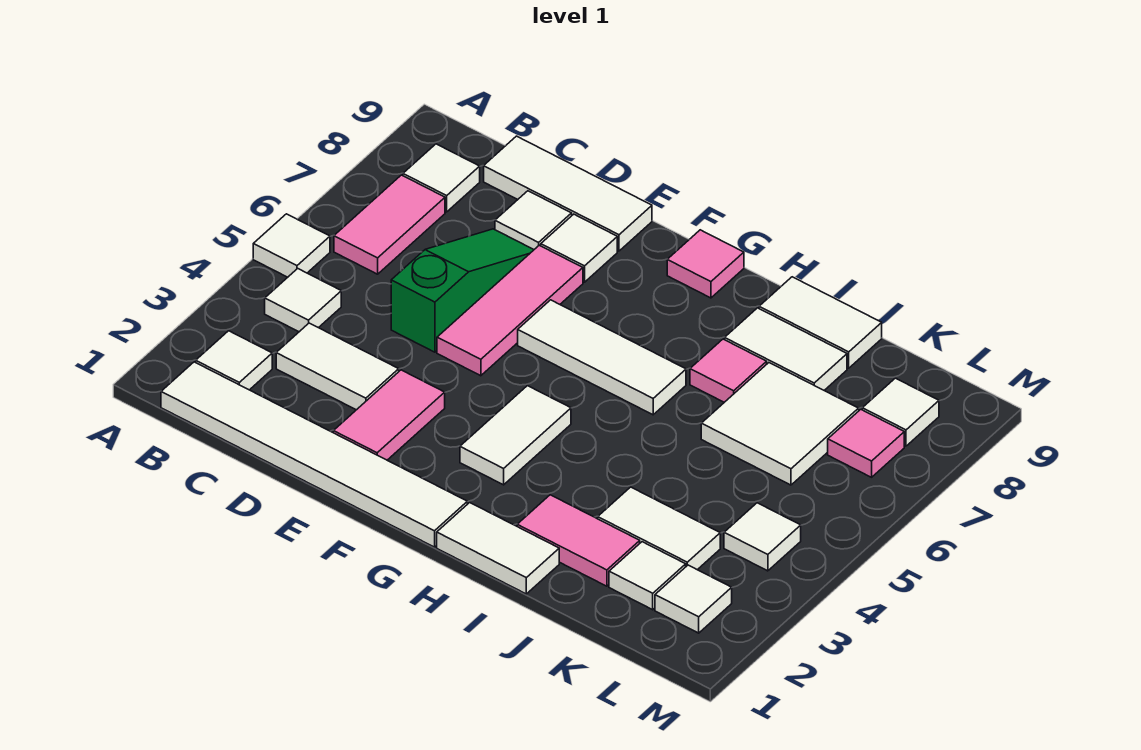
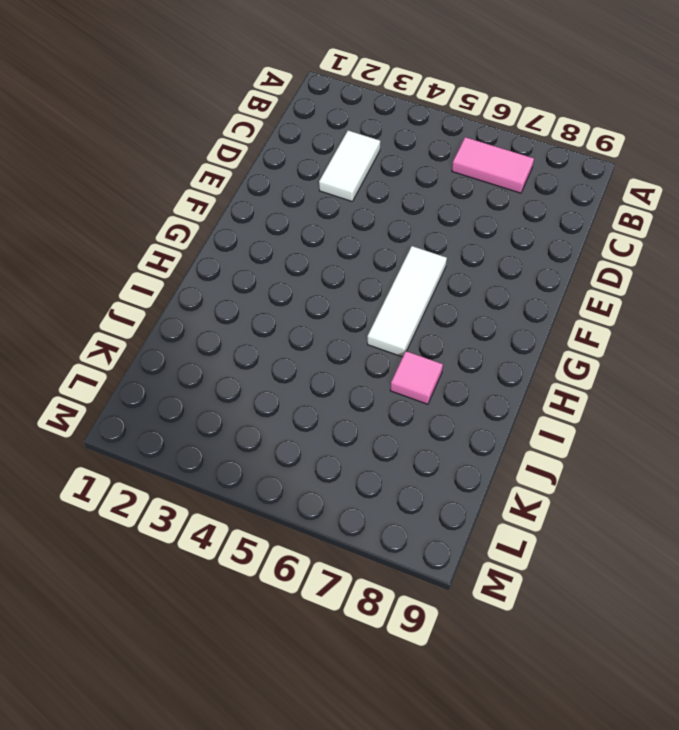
none -> white 1x1 tile [253,214,330,277]
none -> white 1x6 tile [161,362,467,547]
none -> white 1x1 tile [196,331,272,390]

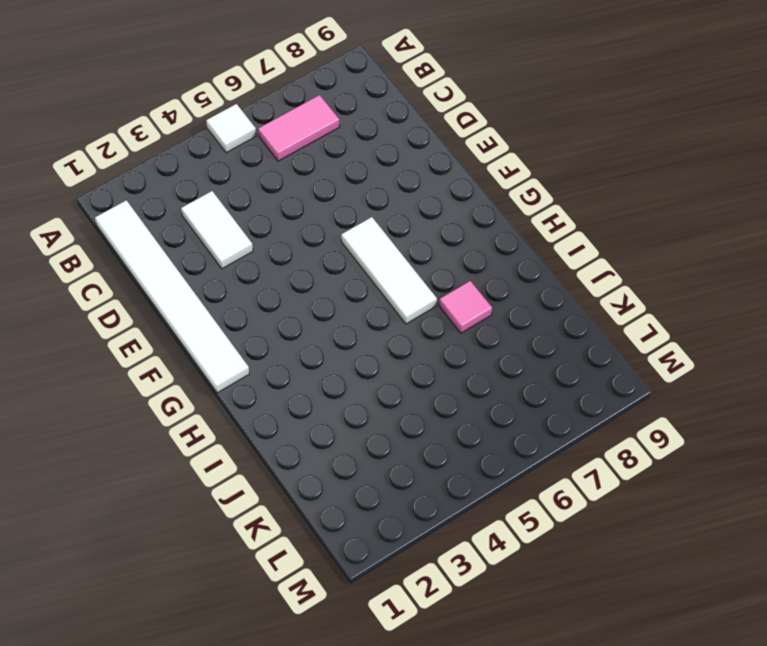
none -> white 1x1 tile [196,331,272,390]
none -> white 1x1 tile [265,269,341,332]
none -> white 1x1 tile [403,144,480,212]

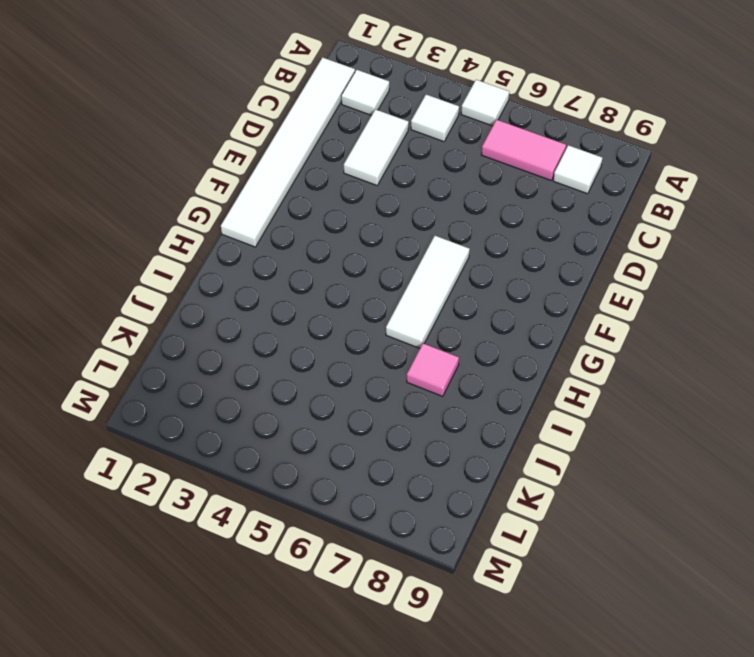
none -> white 1x3 tile [484,136,652,251]
none -> green 1x3 slope [391,229,534,352]
none -> white 1x1 tile [495,191,572,249]

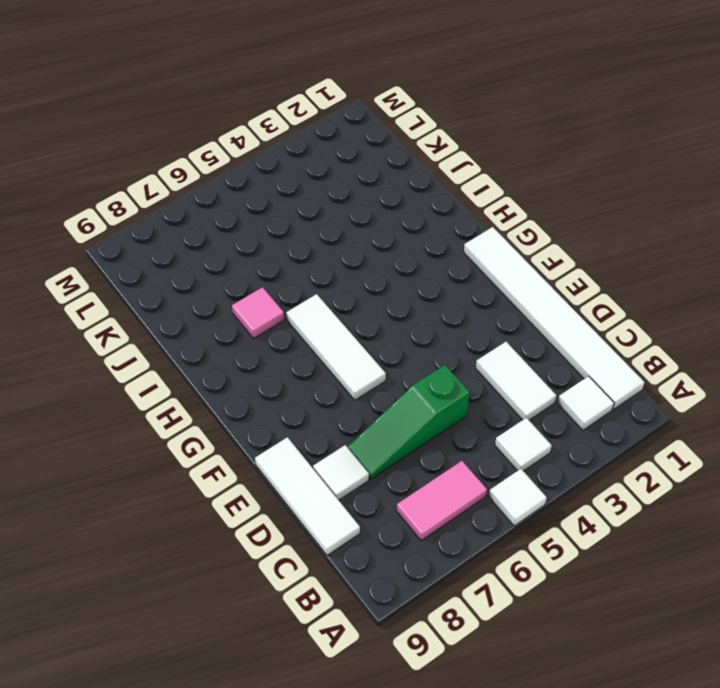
none -> white 1x1 tile [403,144,480,212]
none -> pink 1x2 tile [333,370,445,460]
none -> pink 1x3 tile [437,245,583,376]

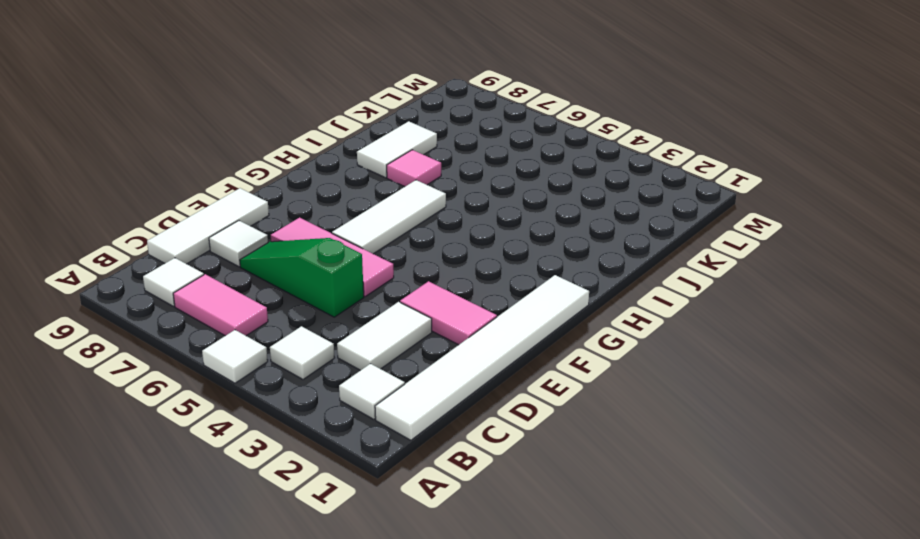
none -> white 1x1 tile [541,214,617,282]
none -> white 1x2 tile [460,386,571,485]
none -> pink 1x1 tile [667,230,744,298]

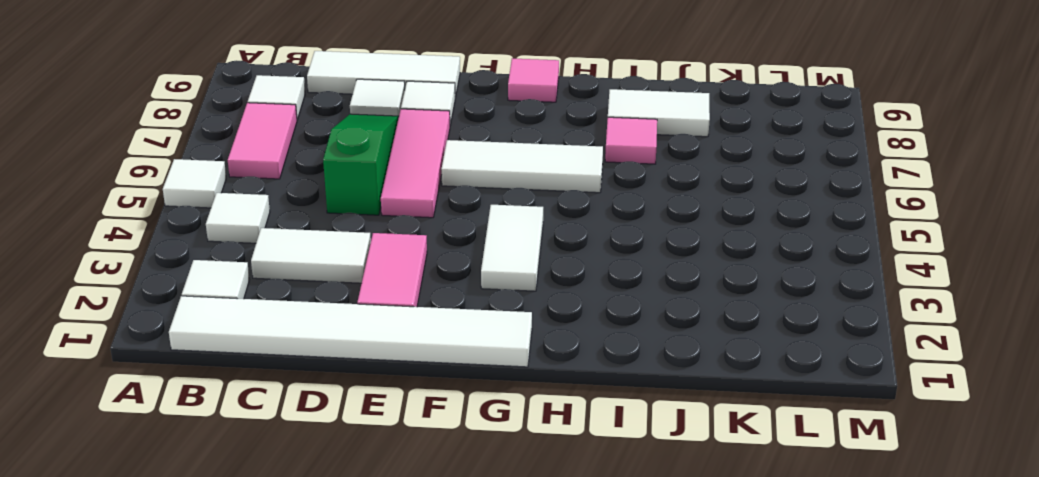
none -> white 1x2 tile [437,503,559,594]
none -> pink 1x2 tile [517,495,640,586]
none -> white 1x2 tile [759,277,882,368]

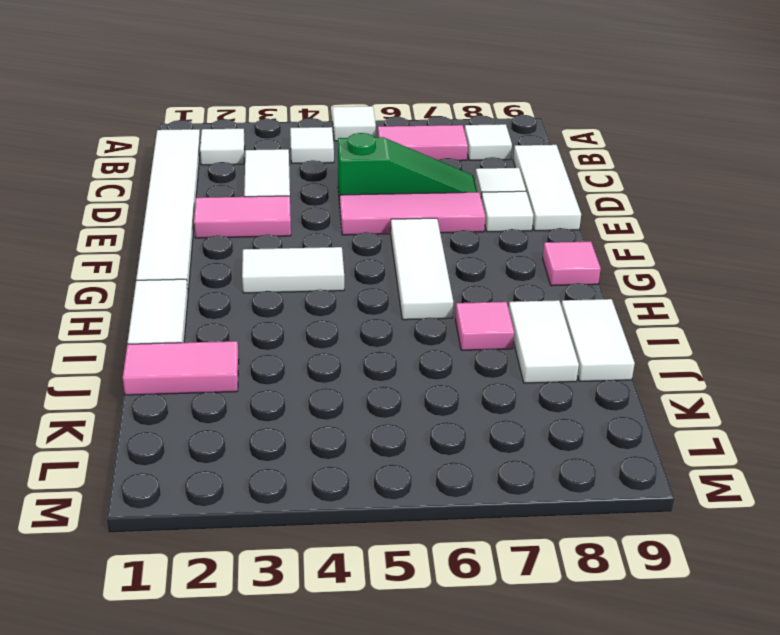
pink 1x2 tile [123,341,239,395] -> pink 1x2 tile turned to [517,495,640,586]
none -> white 1x2 tile [598,487,720,570]
none -> white 2x2 tile [701,363,859,485]
none -> white 1x1 tile [609,542,686,610]

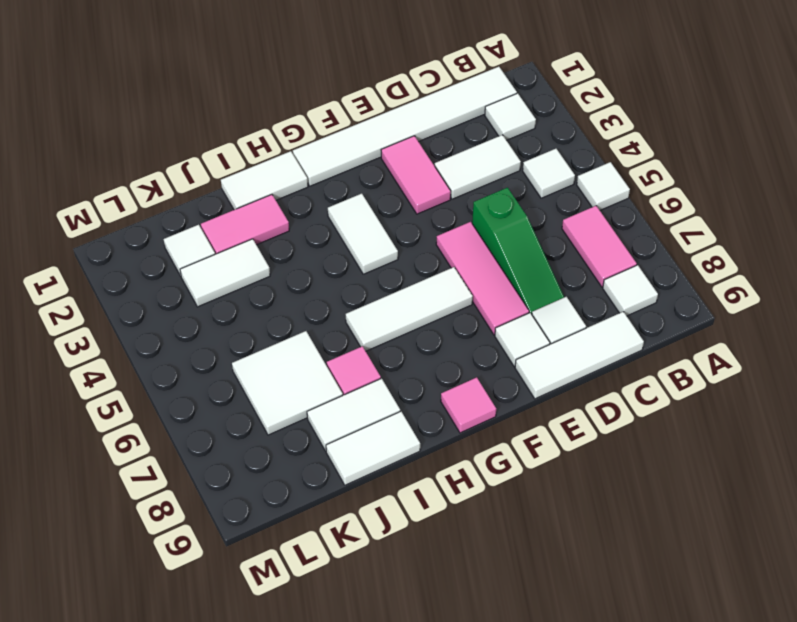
none -> white 1x1 tile [655,565,732,633]
none -> white 1x1 tile [724,503,801,571]
none -> pink 1x1 tile [828,409,904,477]

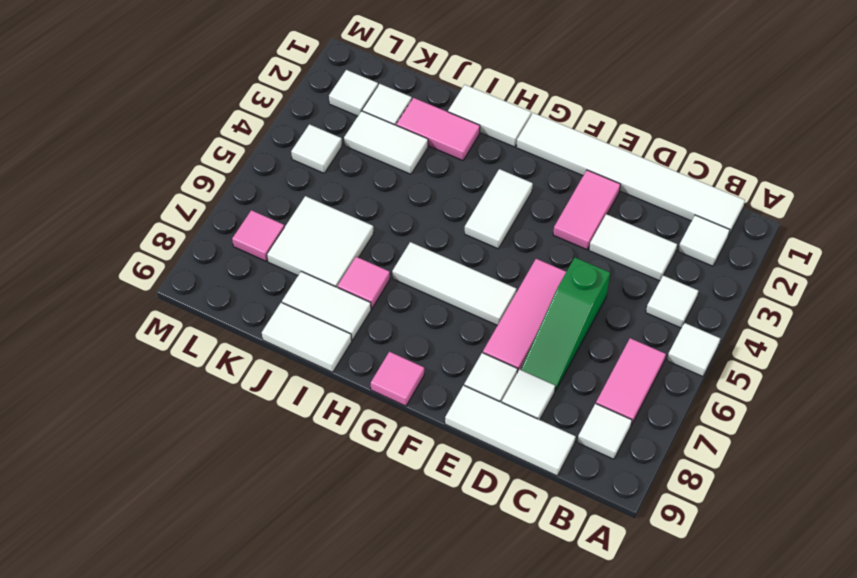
none -> white 1x1 tile [862,378,939,446]

